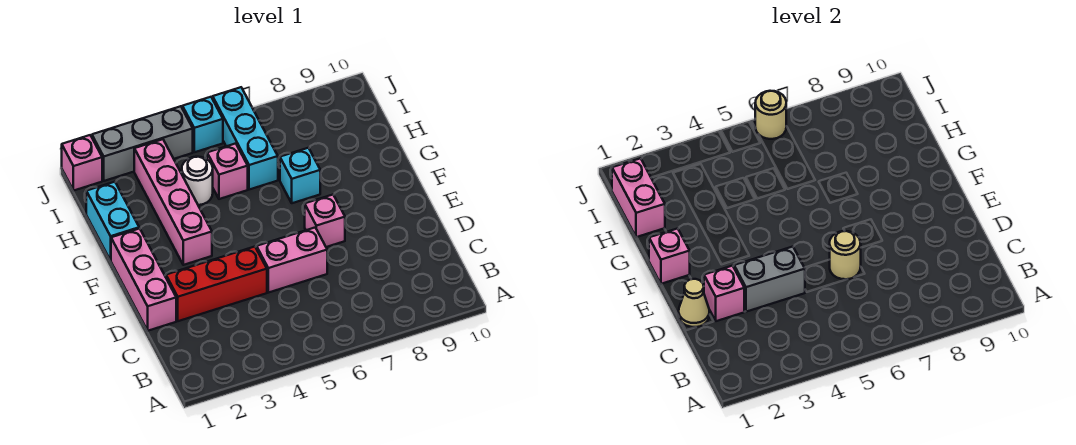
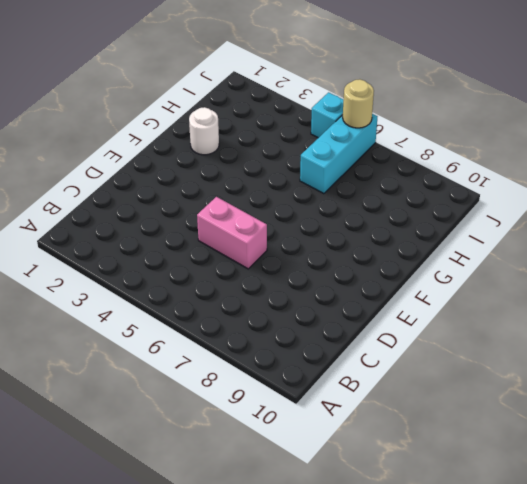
white 1x1 round brick [189,107,219,155] -> white 1x1 round brick moved to [182,157,213,205]
none -> pink 1x3 brick [111,228,176,331]
none -> red 1x3 brick [166,247,267,321]
none -> pink 1x1 brick [305,195,345,247]

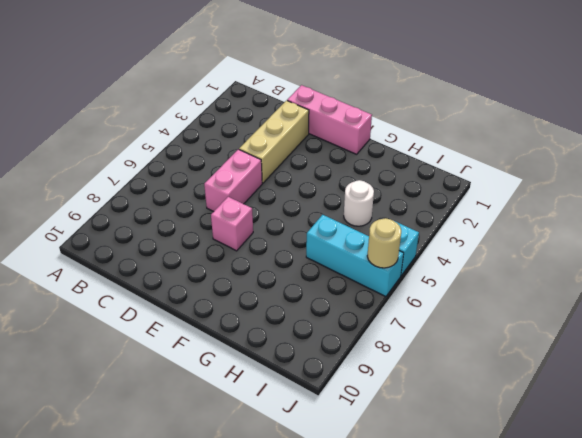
tan 1x3 brick [239,101,309,183] -> red 1x3 brick [166,247,267,321]
none -> pink 1x4 brick [134,139,212,265]
none -> cyan 1x2 brick [86,182,139,261]
none -> cyan 1x1 brick [280,148,320,203]

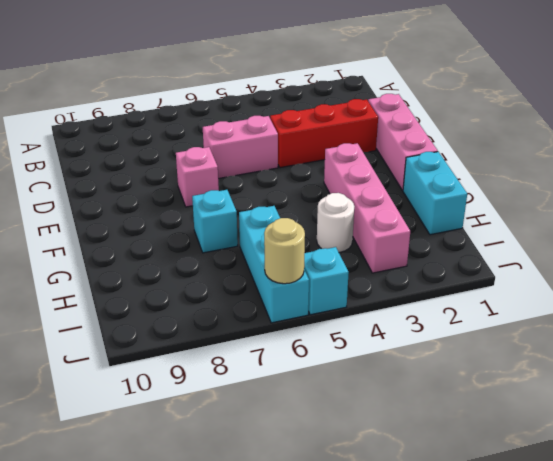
none -> pink 1x1 brick [207,144,248,199]
none -> pink 1x1 brick [62,135,102,191]
none -> grey 1x3 brick [92,106,193,181]

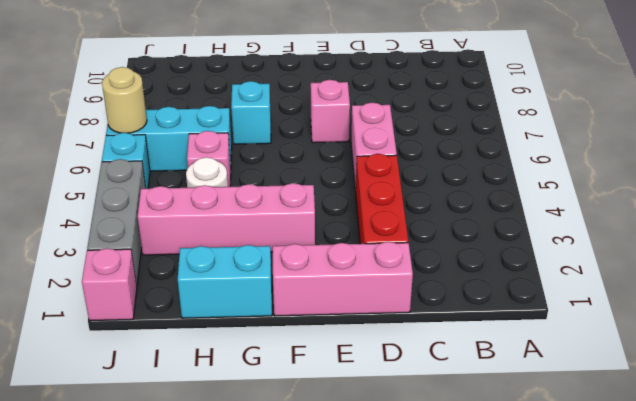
none -> tan 1x1 cone [679,279,710,327]
none -> pink 1x1 brick [704,266,744,321]
none -> grey 1x2 brick [734,247,805,312]

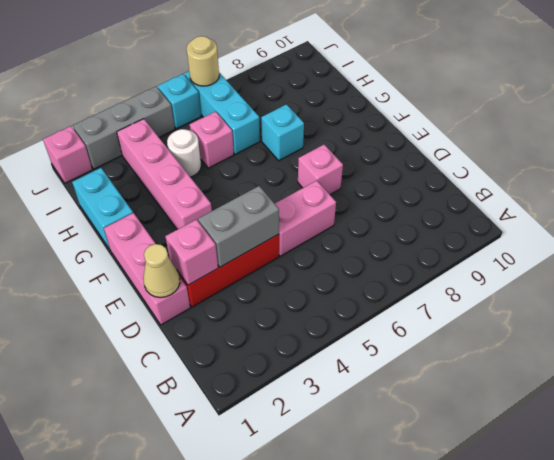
none -> tan 1x1 round brick [830,231,861,279]
none -> pink 1x1 brick [649,228,690,284]
none -> pink 1x2 brick [612,158,665,237]

